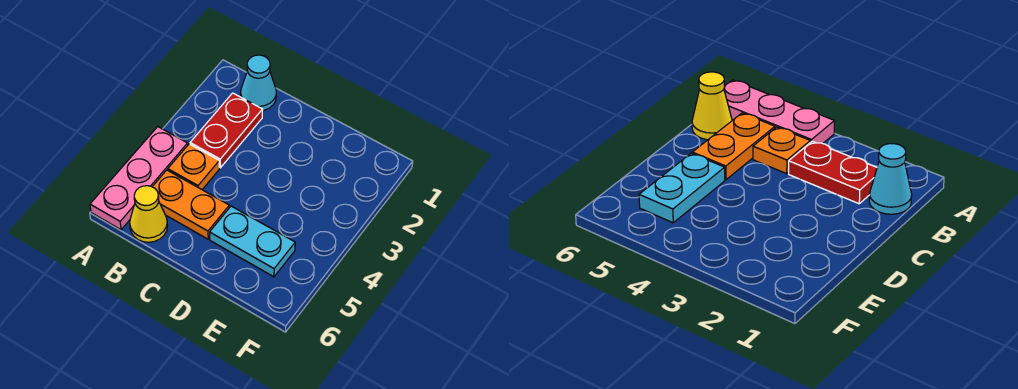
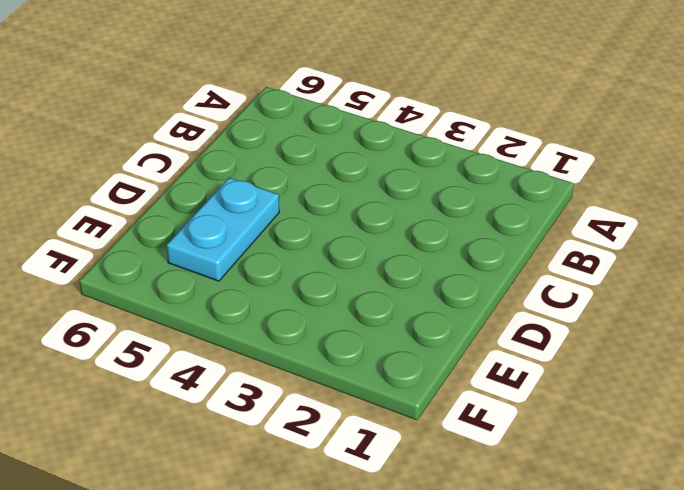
none -> pink 1x3 plate [90,127,188,230]
none -> cyan 1x1 cone [241,55,276,110]

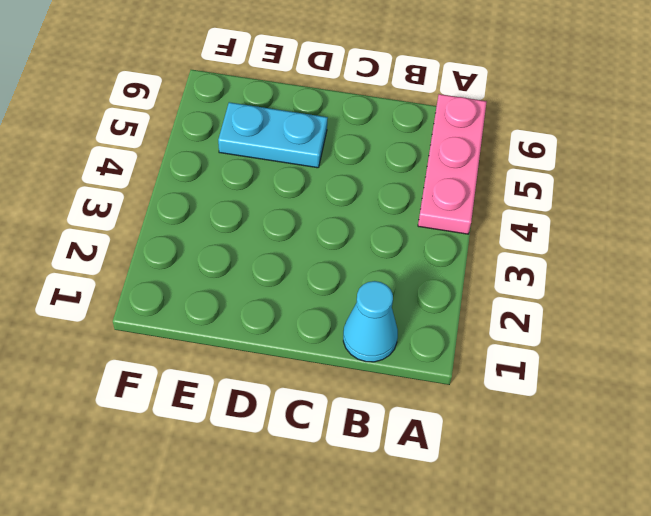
none -> red 1x2 plate [190,93,263,168]
none -> orange 1x1 plate [168,144,220,190]

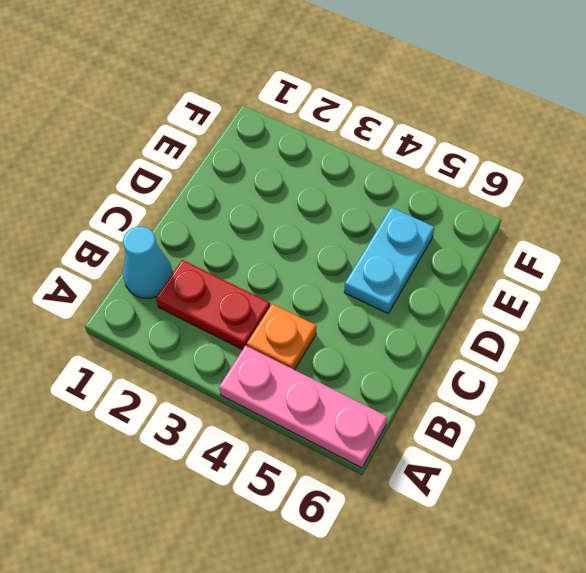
none -> orange 1x2 plate [153,170,229,239]
none -> yellow 1x1 cone [130,186,168,242]

